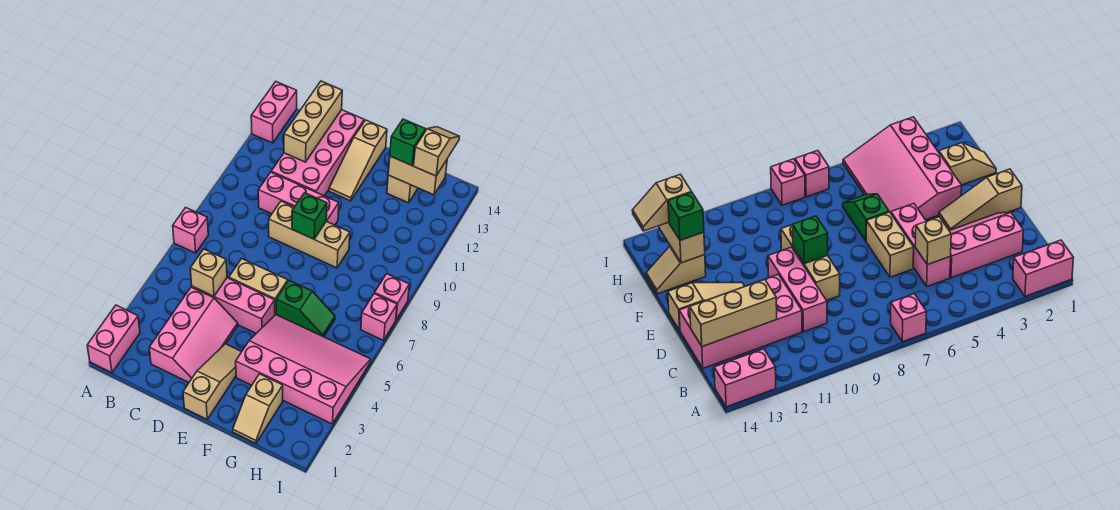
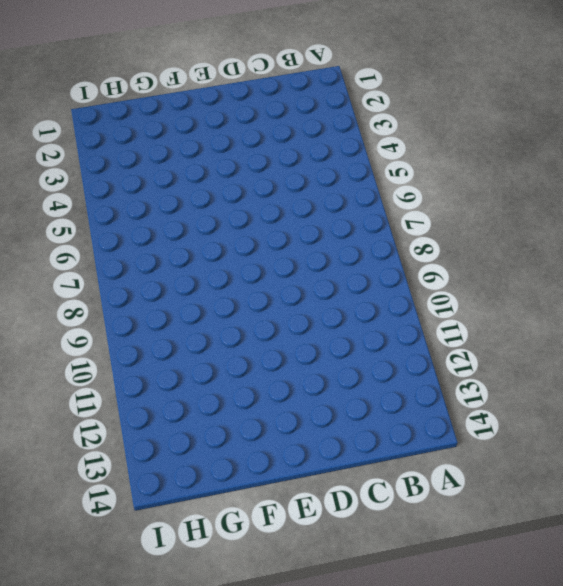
none -> pink 1x2 brick [87,305,140,373]
none -> pink 1x1 brick [173,208,208,253]
none -> pink 1x2 brick [251,82,297,143]

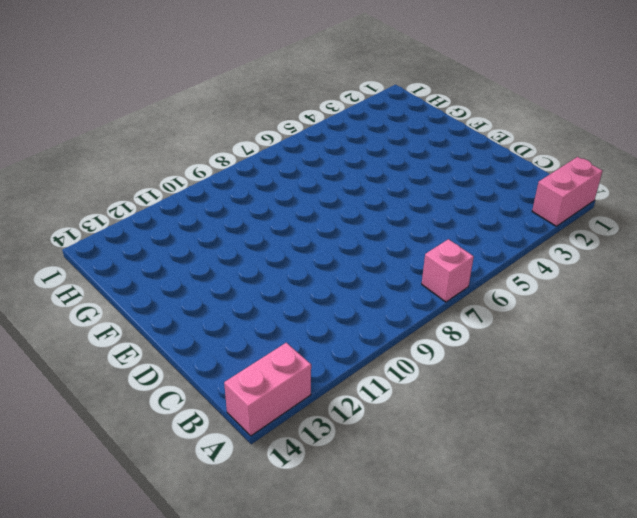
none -> pink 2x3 slope [149,287,238,382]
none -> pink 1x3 brick [192,278,275,333]
none -> pink 1x3 brick [258,172,339,225]

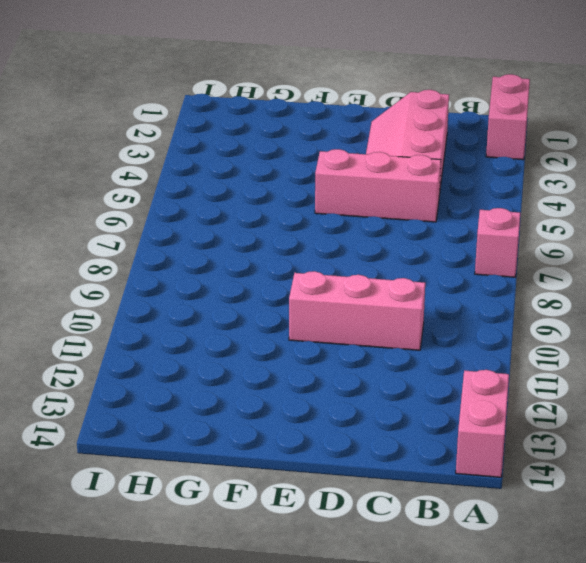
none -> pink 2x4 brick [271,110,364,196]
none -> tan 1x2 brick [229,259,288,315]
none -> tan 1x3 brick [269,201,350,268]

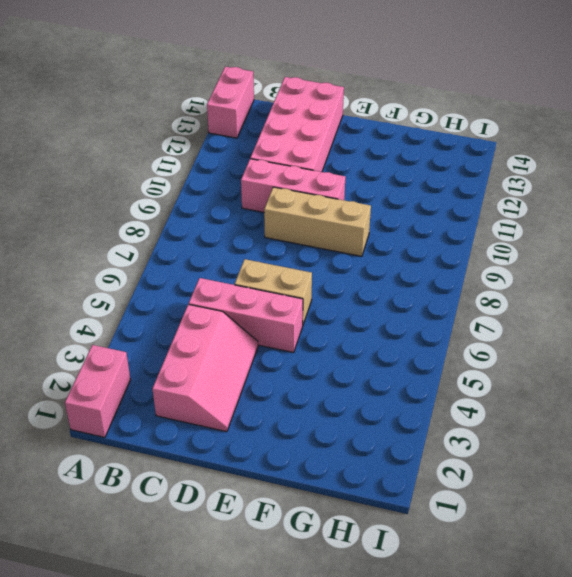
none -> pink 1x1 brick [173,208,208,253]
none -> tan 1x3 slope [183,344,242,419]
none -> tan 1x3 slope [329,120,387,201]

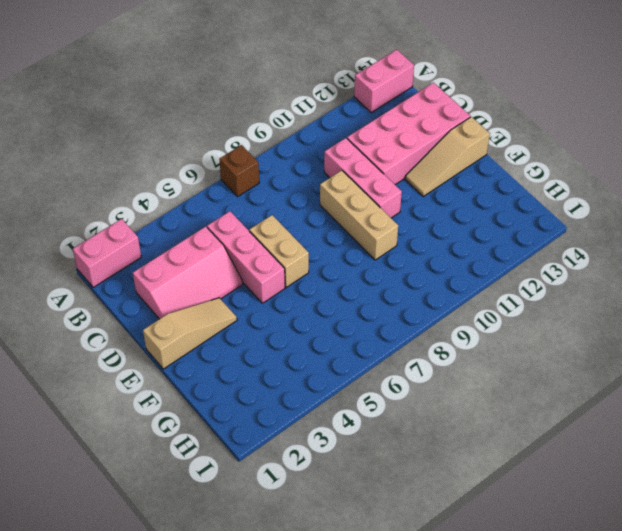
brown 1x1 brick [219,145,259,196] -> pink 1x1 brick [173,208,208,253]
none -> pink 3x4 slope [236,315,371,424]
none -> green 1x2 slope [276,281,335,337]
none -> tan 1x2 slope [233,374,283,443]

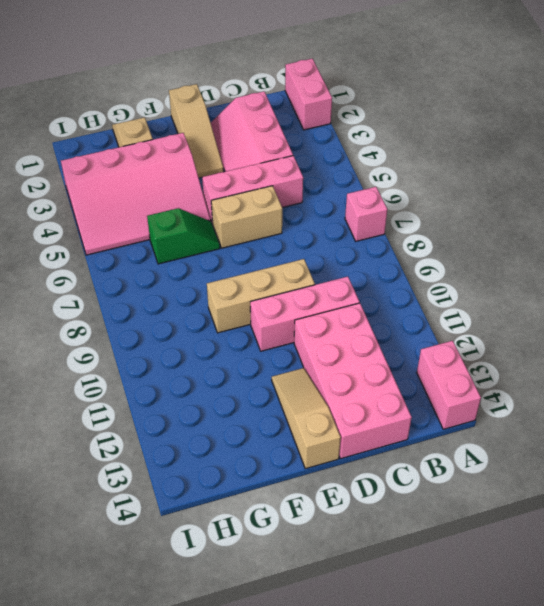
green 1x2 slope [147,208,220,264] -> green 1x2 slope turned to [276,281,335,337]
none -> tan 1x2 slope [387,175,418,203]
none -> pink 1x1 brick [361,294,397,340]
none -> pink 1x1 brick [374,274,409,320]

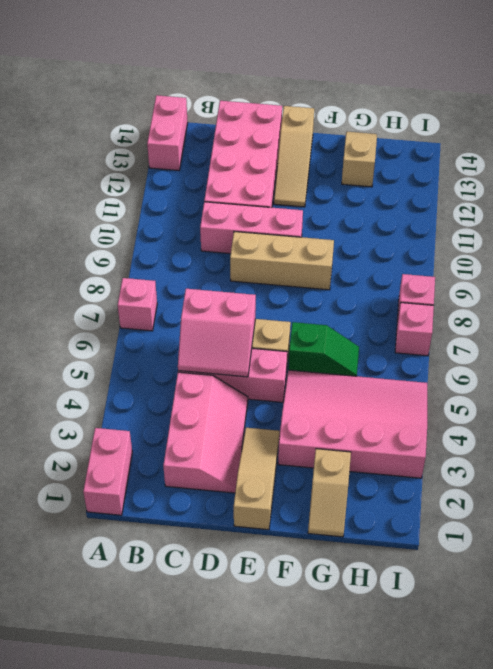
pink 2x2 slope [178,289,256,377] -> tan 1x1 brick [190,249,227,296]
none -> tan 1x3 brick [284,81,342,162]
none -> green 1x1 brick [292,193,327,239]
none -> tan 1x2 brick [388,156,447,195]

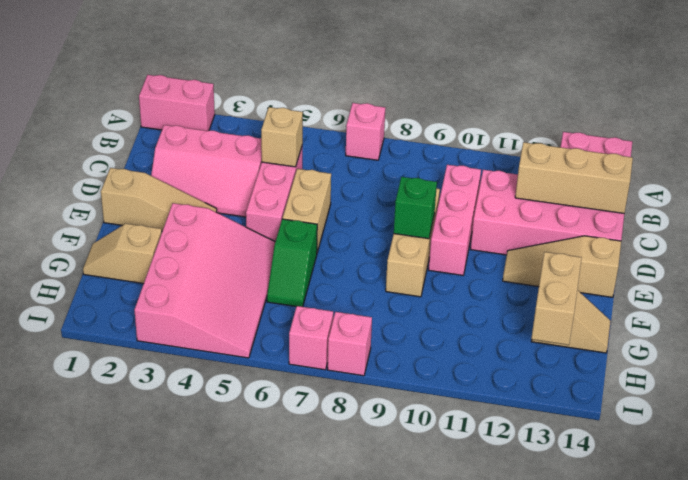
none -> green 1x1 brick [390,119,426,166]
none -> tan 1x2 slope [414,127,460,176]

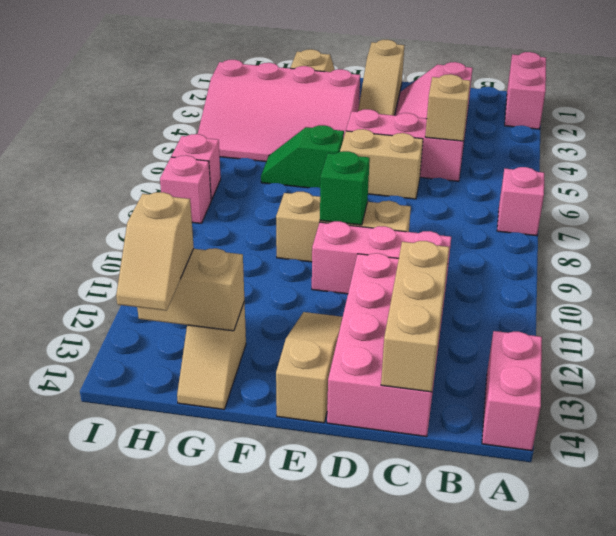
none -> green 1x1 brick [390,119,426,166]

